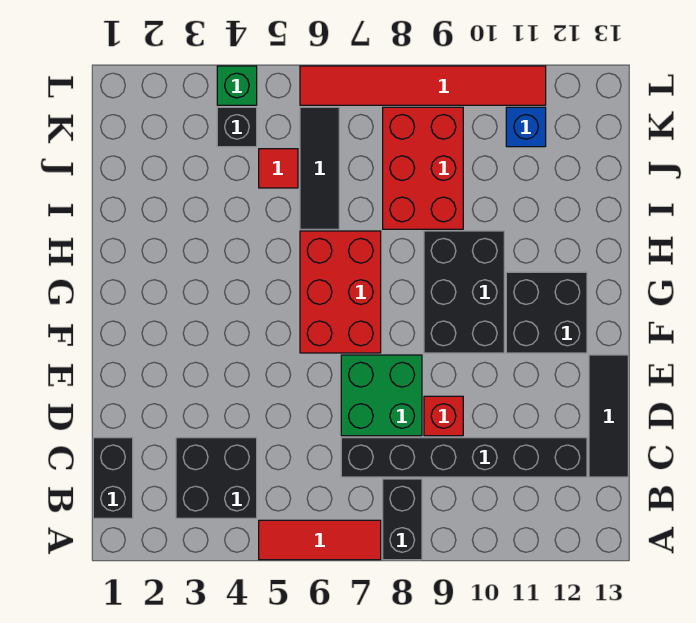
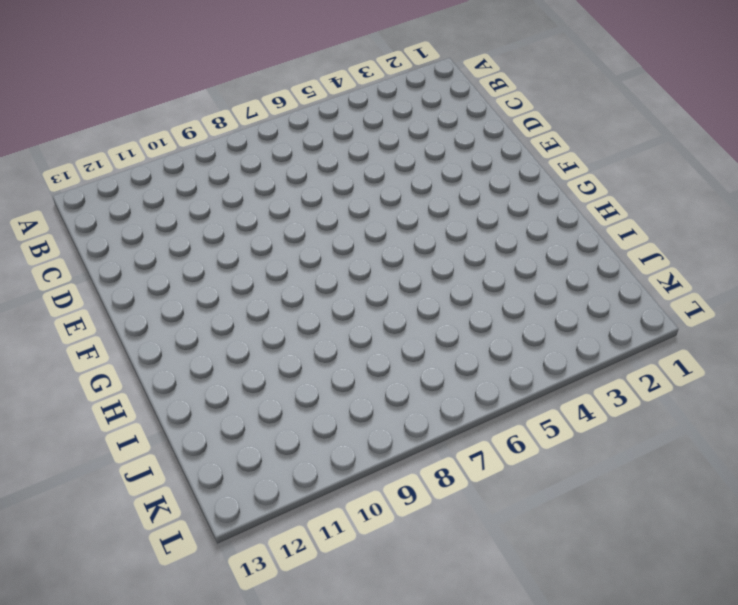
none -> red 1x3 tile [259,520,381,560]
none -> black 1x2 brick [383,479,422,560]
none -> black 1x2 brick [93,438,133,518]

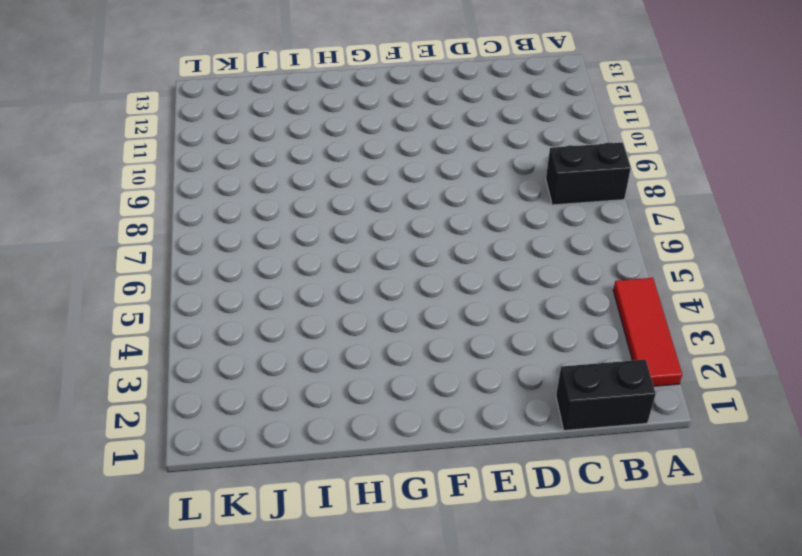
red 1x3 tile [613,278,682,386] -> red 1x3 tile moved to [259,520,381,560]
none -> black 2x2 brick [176,438,257,518]
none -> black 1x6 brick [341,438,587,477]
none -> black 1x3 tile [589,355,628,477]

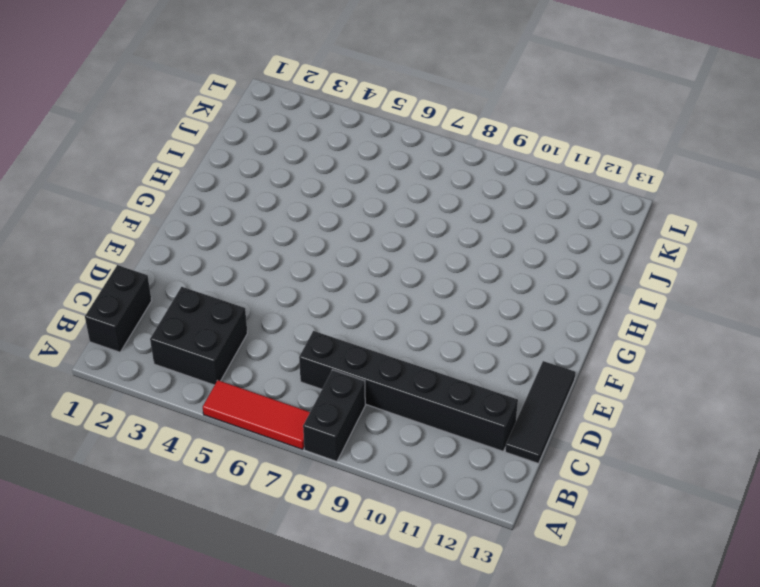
none -> green 2x2 brick [341,355,422,436]
none -> red 1x1 brick [424,396,463,436]
none -> red 2x3 brick [300,231,381,353]

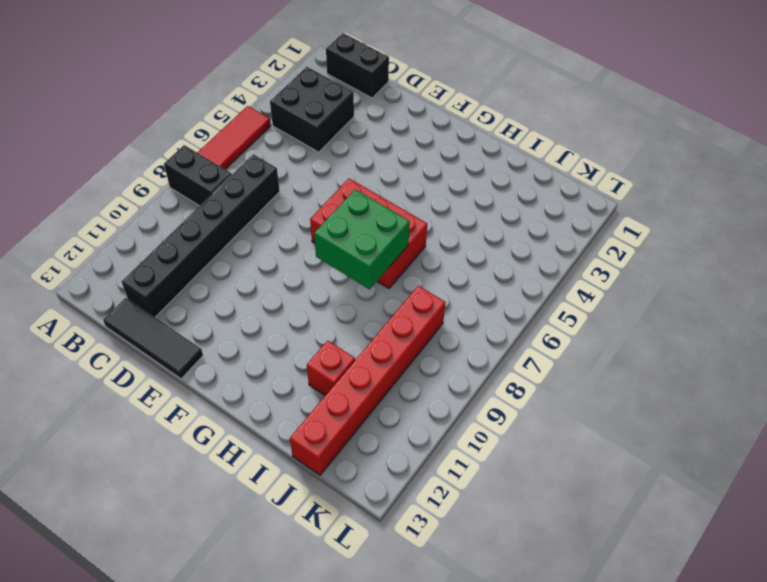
green 2x2 brick [314,190,410,289] -> green 2x2 brick moved to [341,355,422,436]
red 1x1 brick [307,341,355,396] -> red 1x1 brick moved to [424,396,463,436]
red 1x6 brick [290,286,446,475] -> red 2x3 brick [383,107,463,229]
none -> black 2x3 brick [424,231,504,353]
none -> black 2x2 brick [506,272,587,353]
none -> black 1x3 tile [300,107,339,229]

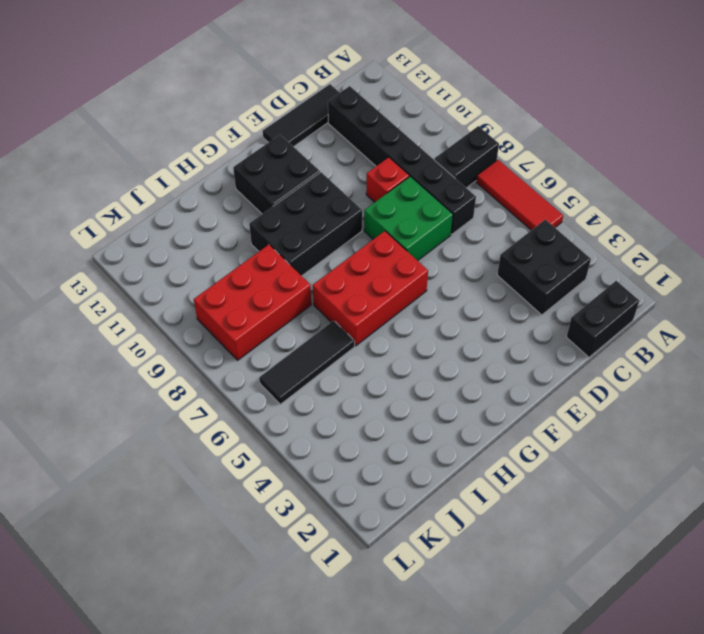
none -> red 1x1 tile [259,149,298,188]
none -> black 1x1 brick [217,107,257,147]
none -> blue 1x1 brick [506,107,546,147]

